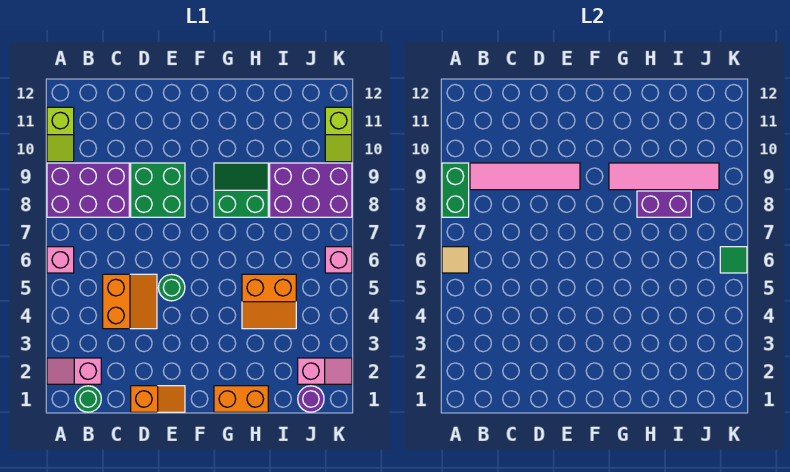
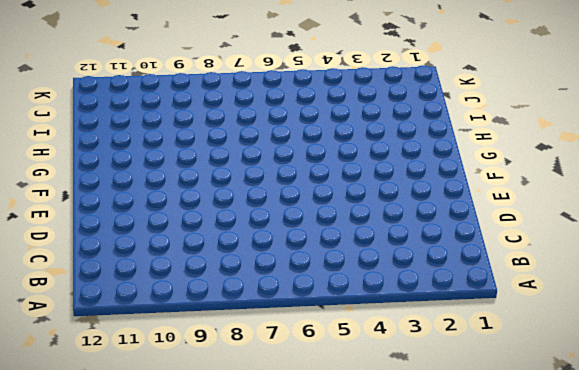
none -> pink 1x2 slope [47,358,101,384]
none -> pink 1x1 brick [47,247,74,273]
none -> purple 2x3 brick [47,163,129,217]

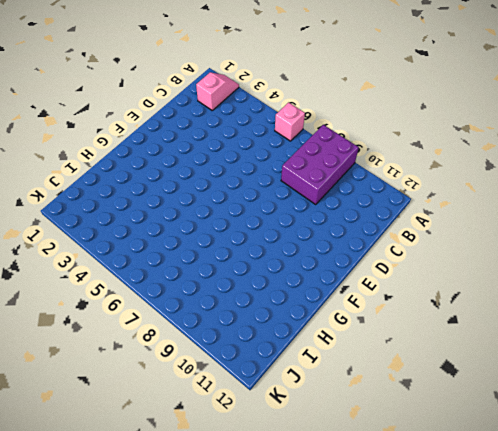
none -> lime 1x2 slope [47,107,74,162]
none -> green 1x1 round brick [75,386,101,412]
none -> orange 2x2 slope [103,274,157,329]

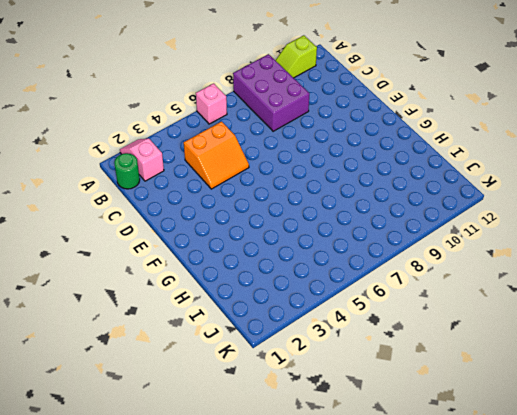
none -> orange 1x2 slope [131,386,185,412]
none -> green 2x2 brick [131,163,185,217]
none -> green 1x1 round brick [158,274,185,301]

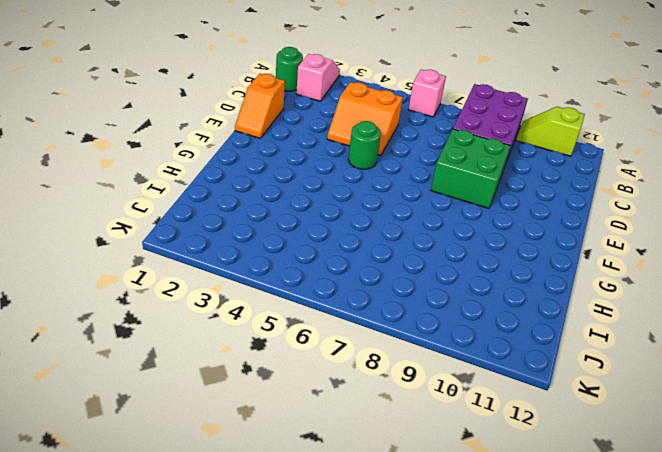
none -> orange 1x2 brick [214,386,268,412]
none -> green 2x2 slope [214,163,268,217]
none -> orange 2x2 slope [242,274,296,329]

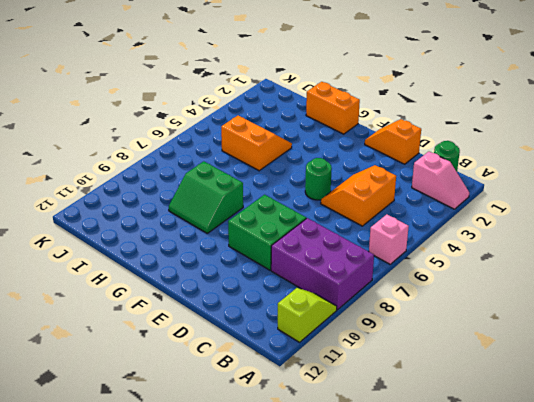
none -> purple 2x3 brick [270,163,352,217]
none -> purple 1x1 round brick [298,386,324,412]
none -> pink 1x2 slope [298,358,352,384]

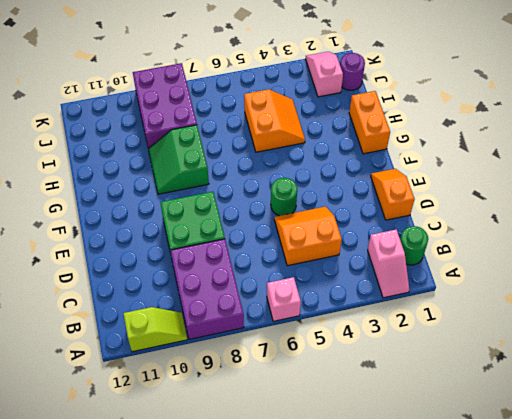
none -> pink 1x1 brick [325,247,352,273]
none -> lime 1x2 slope [325,107,352,162]
none -> tan 1x1 tile [442,247,469,273]

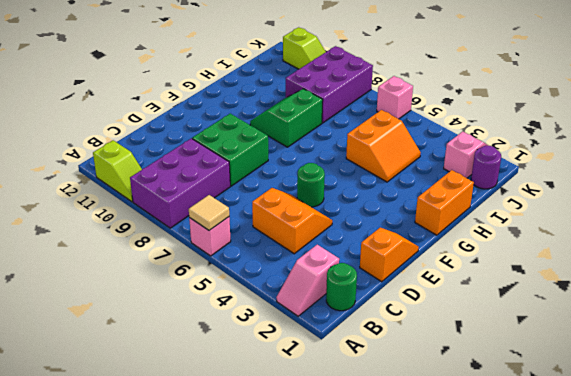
none -> green 1x2 brick [442,163,469,217]
none -> pink 1x4 tile [470,163,580,190]
none -> pink 1x4 tile [609,163,719,190]

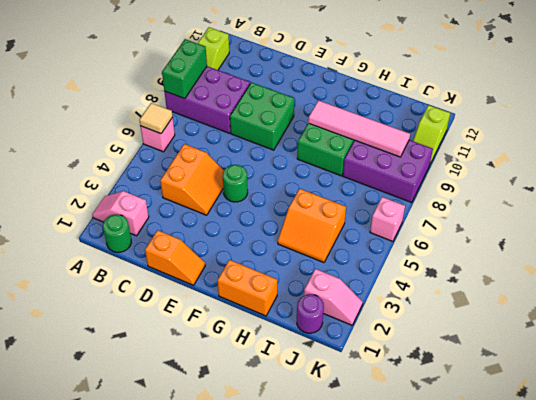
none -> pink 1x4 tile [470,163,580,190]
none -> purple 1x2 brick [637,191,691,217]
none -> green 1x1 tile [720,247,747,273]

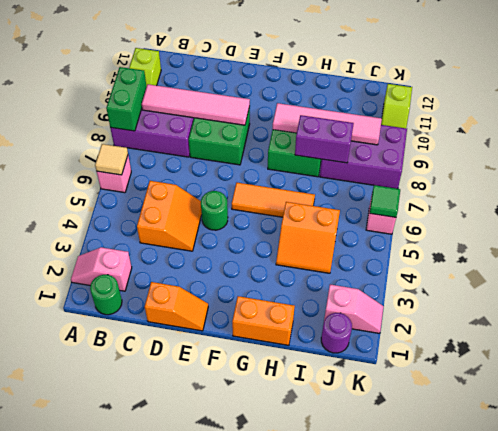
orange 1x3 tile [232,183,315,217] -> none

